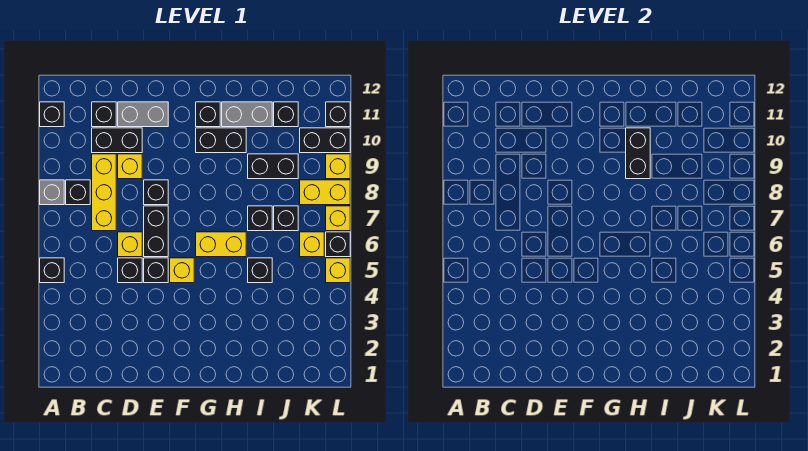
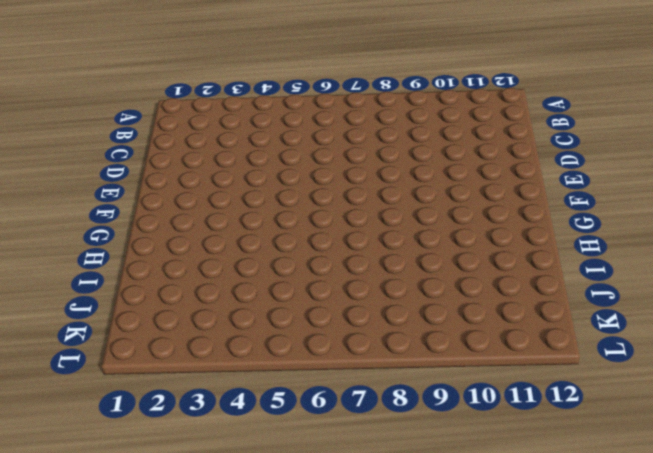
none -> black 1x1 brick [40,258,64,283]
none -> grey 1x1 brick [40,180,64,205]
none -> black 1x1 brick [40,102,64,127]
none -> black 1x1 brick [66,180,90,205]

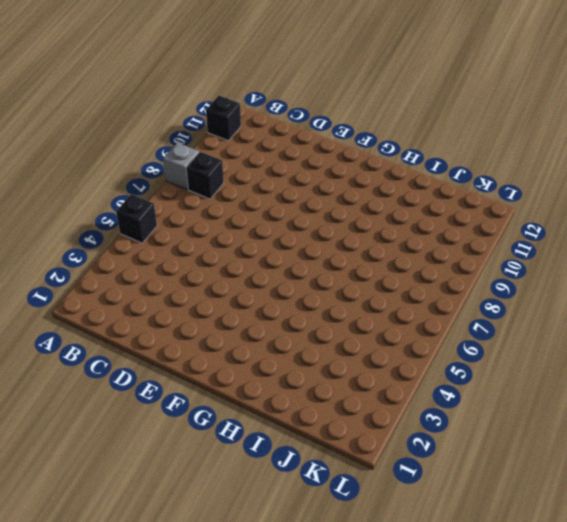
none -> yellow 1x3 brick [92,154,116,231]
none -> black 1x2 brick [92,128,142,153]
none -> black 1x1 brick [92,102,116,127]
none -> black 1x1 brick [118,258,142,283]

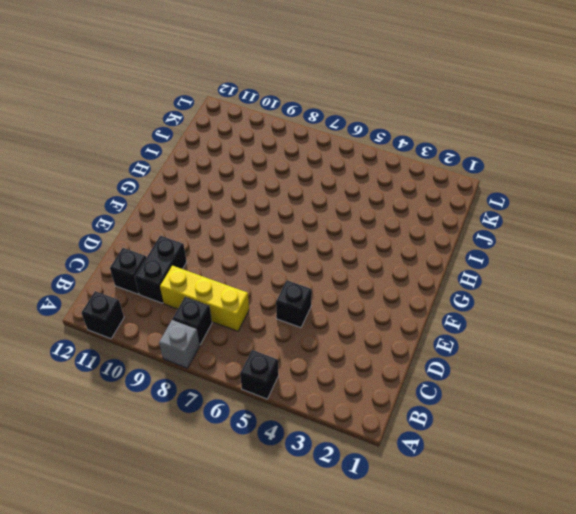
none -> yellow 1x1 brick [118,232,142,257]
none -> yellow 1x1 brick [118,154,142,179]
none -> grey 1x2 brick [118,102,168,127]
none -> black 1x1 brick [144,258,168,283]

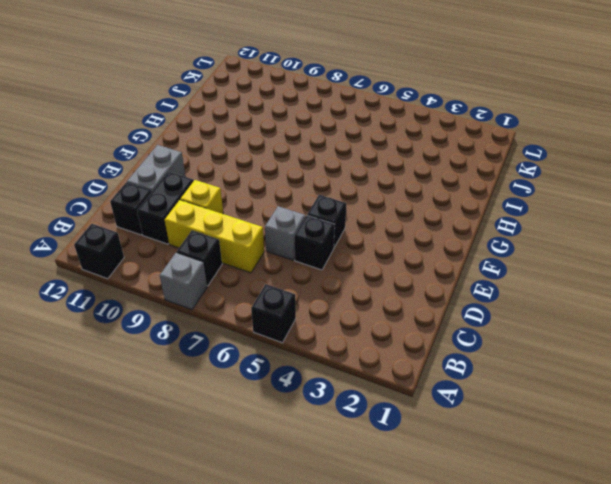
grey 1x1 brick [265,206,305,260] -> yellow 1x1 brick [118,232,142,257]
none -> black 1x2 brick [144,206,168,257]
none -> black 1x1 brick [144,180,168,205]
none -> yellow 1x1 brick [170,258,194,283]
none -> yellow 1x2 brick [196,232,246,257]

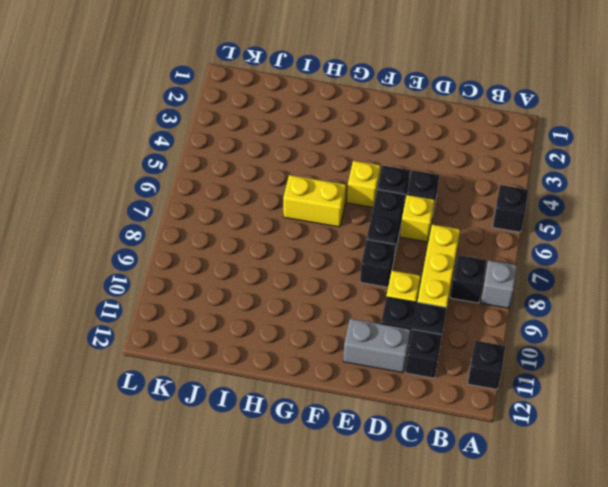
none -> black 1x2 brick [196,128,246,153]
none -> black 1x1 brick [196,102,220,127]
none -> grey 1x2 brick [222,102,272,127]
none -> black 1x1 brick [248,258,272,283]

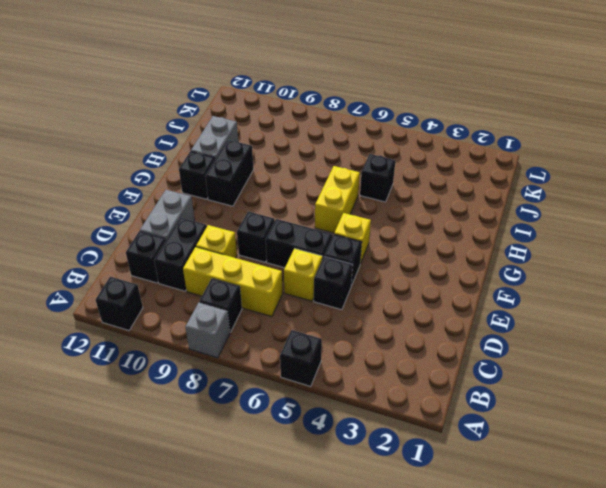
none -> black 1x1 brick [248,206,272,231]
none -> black 1x2 brick [248,154,298,179]
none -> black 1x1 brick [274,206,298,231]
none -> black 1x1 brick [274,102,298,127]

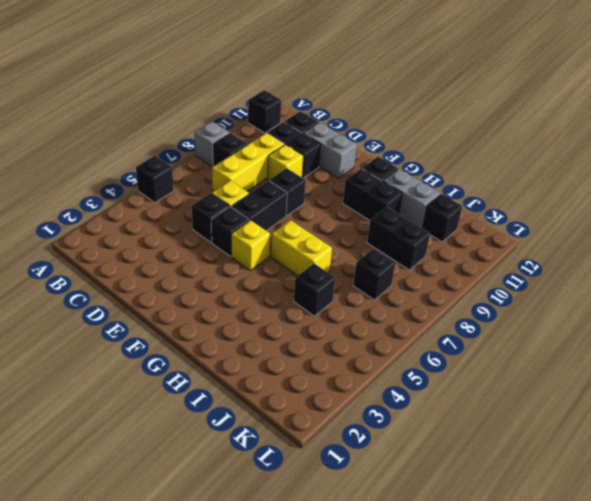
none -> black 1x1 brick [248,206,272,231]
none -> yellow 1x1 brick [300,232,324,257]
none -> yellow 1x2 brick [300,180,350,205]
none -> black 1x2 brick [300,128,350,153]

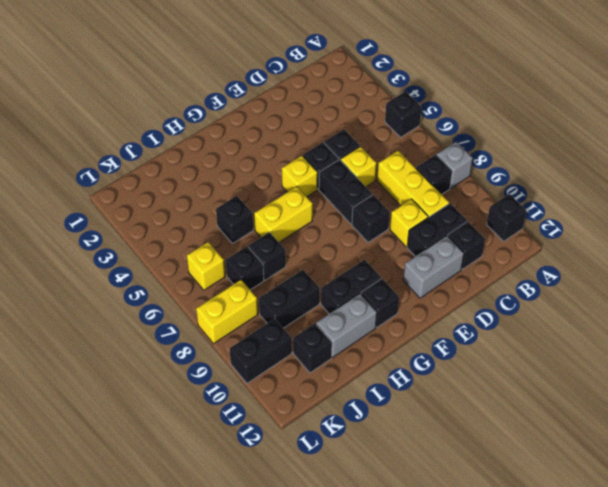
none -> yellow 1x1 brick [326,258,350,283]
none -> black 1x1 brick [326,232,350,257]
none -> yellow 1x1 brick [326,206,350,231]
none -> yellow 1x1 brick [326,154,350,179]

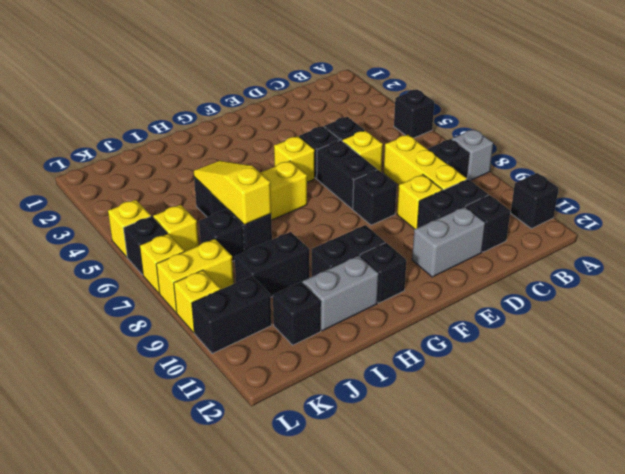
yellow 1x3 slope [194,161,271,225] -> none
none -> black 1x1 brick [326,102,350,127]
none -> black 1x2 brick [626,128,650,179]

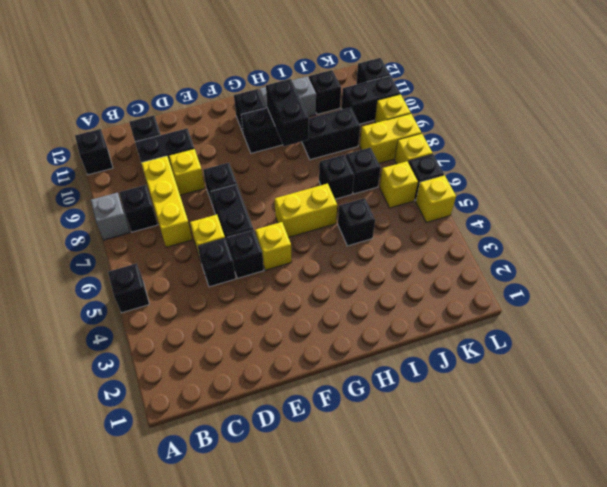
none -> grey 1x2 brick [118,102,168,127]

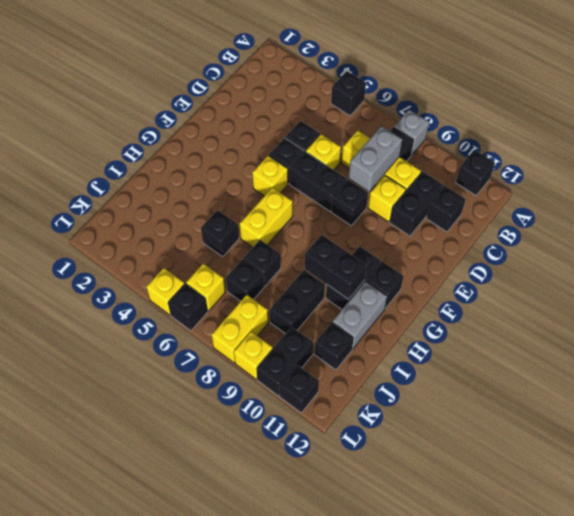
grey 1x2 brick [349,126,402,191] -> grey 1x2 brick moved to [118,102,168,127]
none -> yellow 1x1 brick [326,206,350,231]

